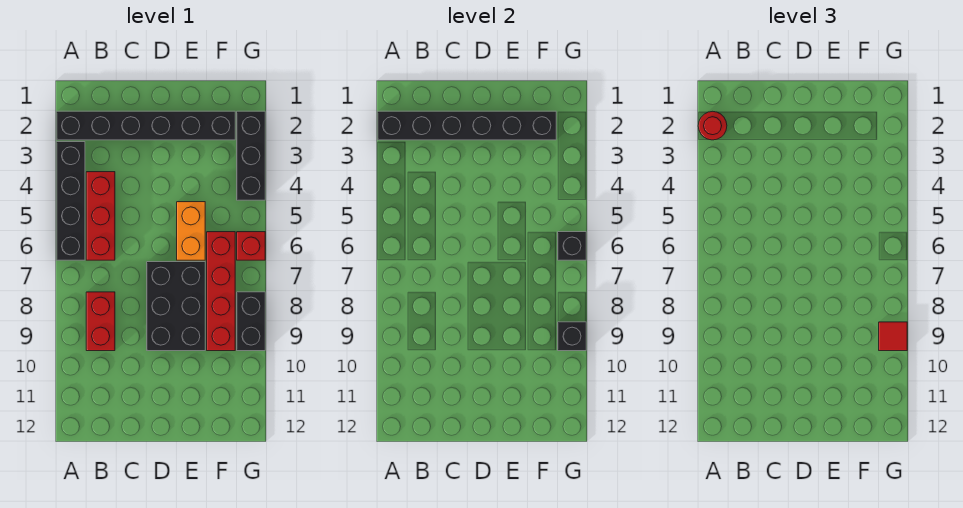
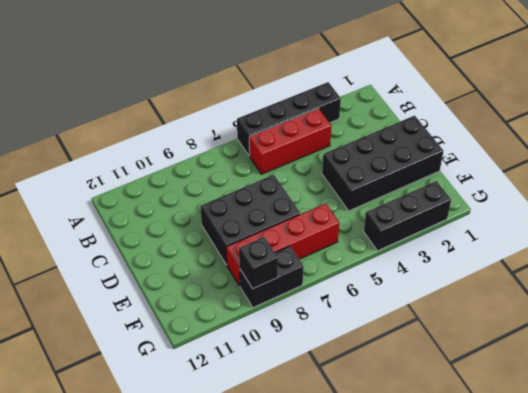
black 2x4 brick [322,115,444,211] -> black 1x6 brick [56,111,235,140]
none -> red 1x2 brick [86,292,115,351]
none -> orange 1x2 brick [177,202,205,260]
none -> red 1x1 brick [237,232,265,260]

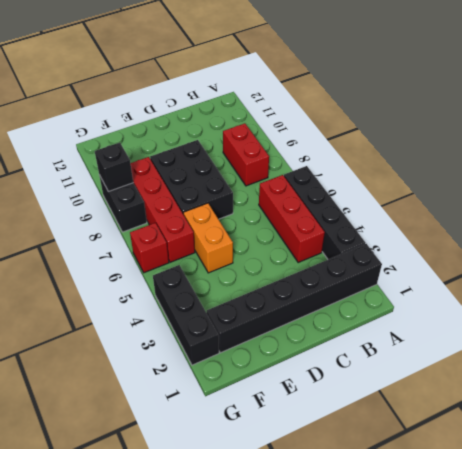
none -> black 1x6 brick [377,111,556,140]
none -> black 1x1 brick [558,232,586,260]
none -> red 1x1 round brick [698,111,727,140]

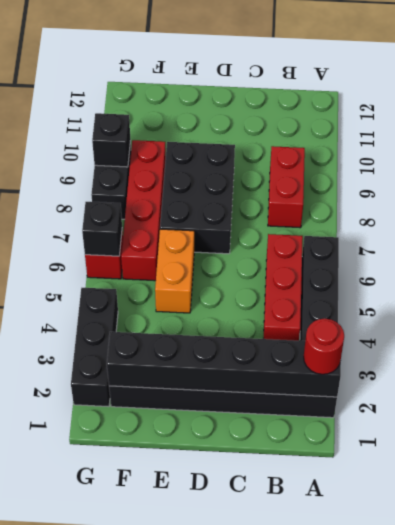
none -> red 1x1 tile [879,322,907,351]

